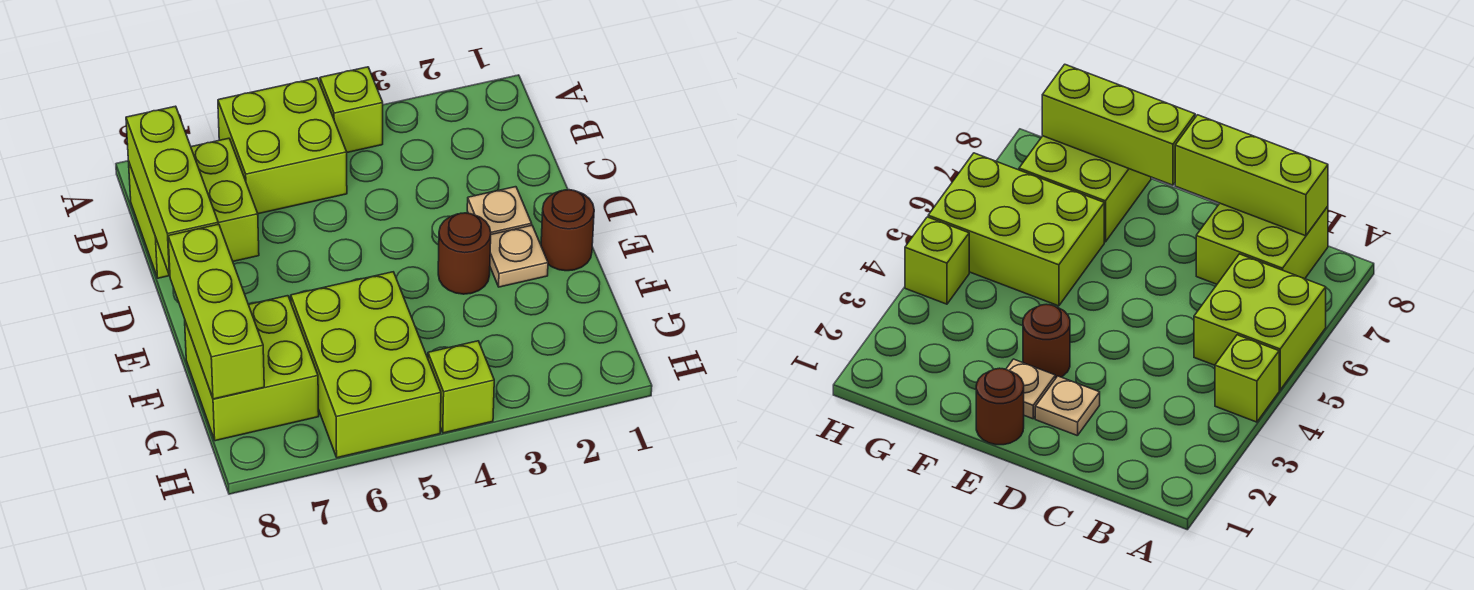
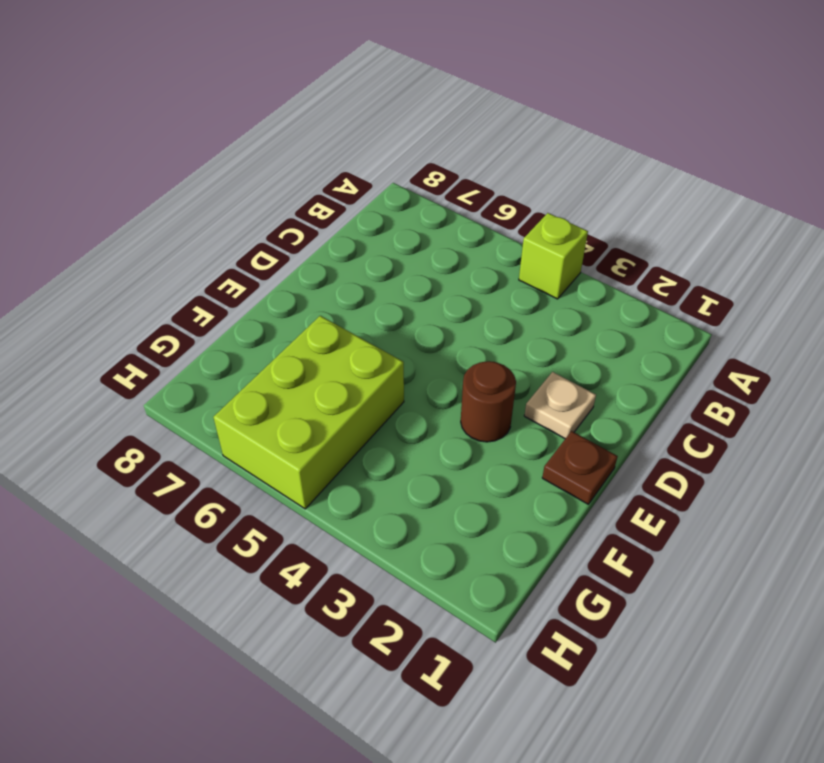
brown 1x1 plate [542,431,618,504] -> brown 1x1 round brick [541,190,594,271]
none -> lime 2x2 brick [218,78,347,214]
none -> lime 2x2 brick [129,138,259,278]
none -> tan 1x1 plate [490,225,548,287]

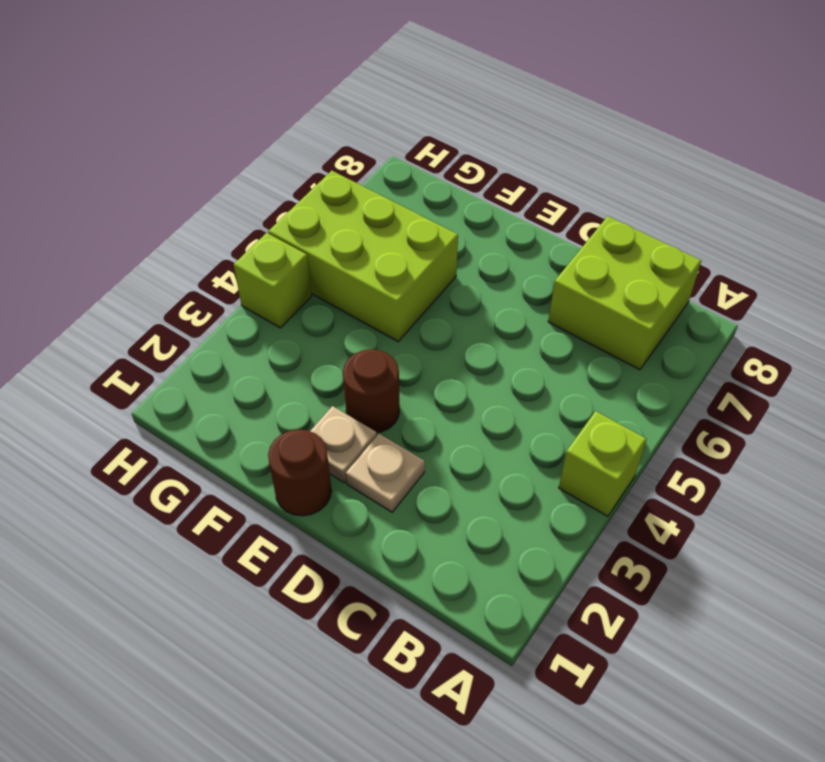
none -> lime 2x2 brick [218,78,347,214]
none -> lime 2x2 brick [185,296,319,441]
none -> lime 1x3 brick [126,106,218,276]

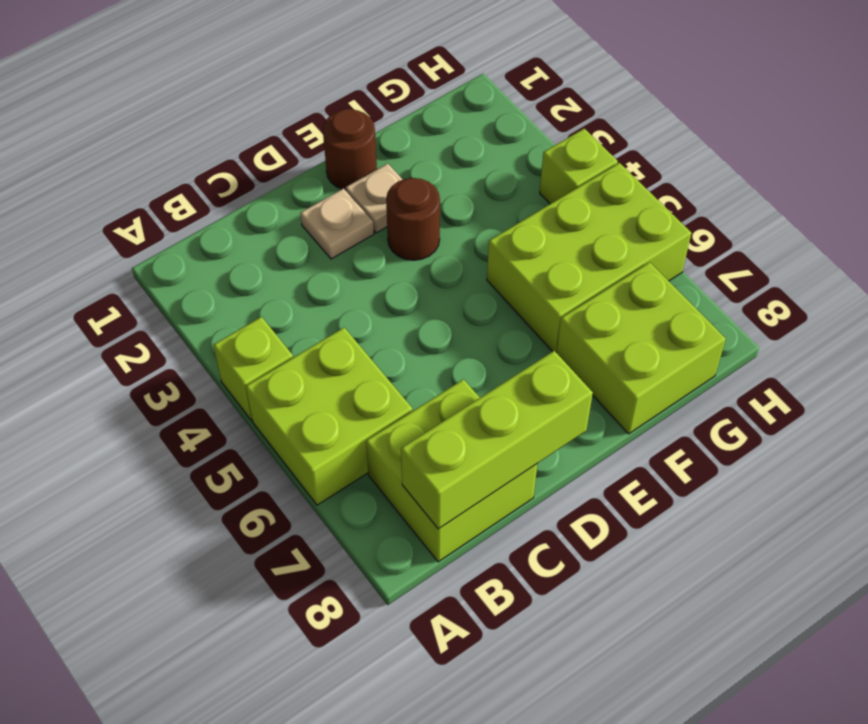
none -> lime 1x3 brick [168,224,264,399]

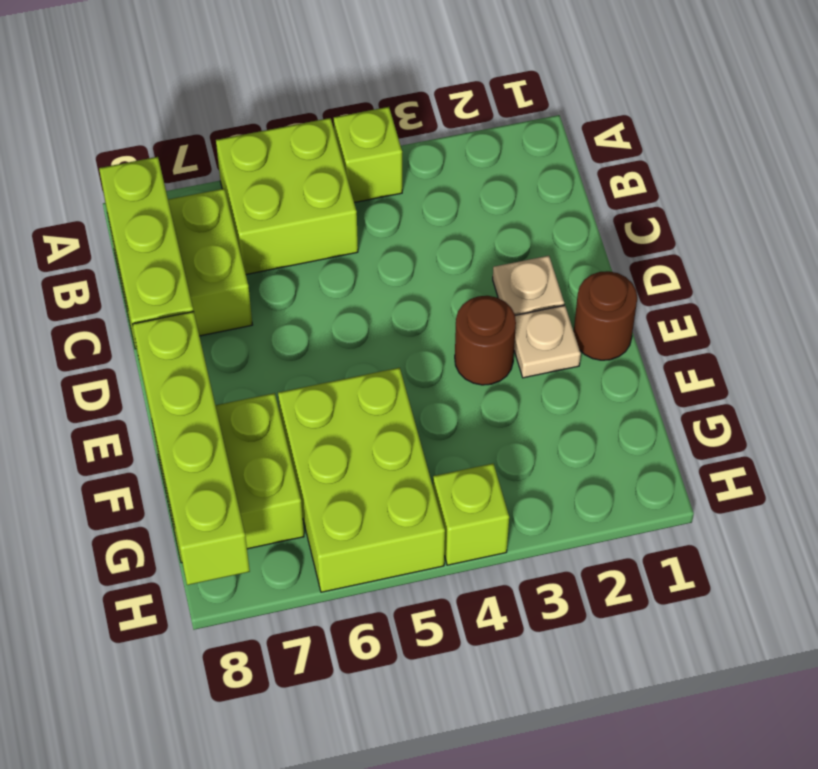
lime 1x4 brick [133,312,250,585] -> lime 1x3 brick [168,224,264,399]

